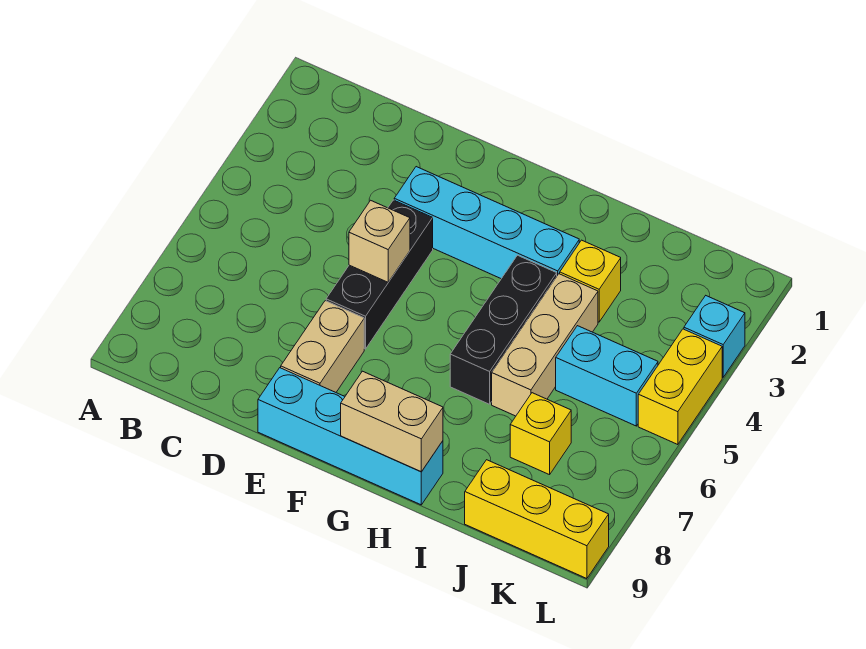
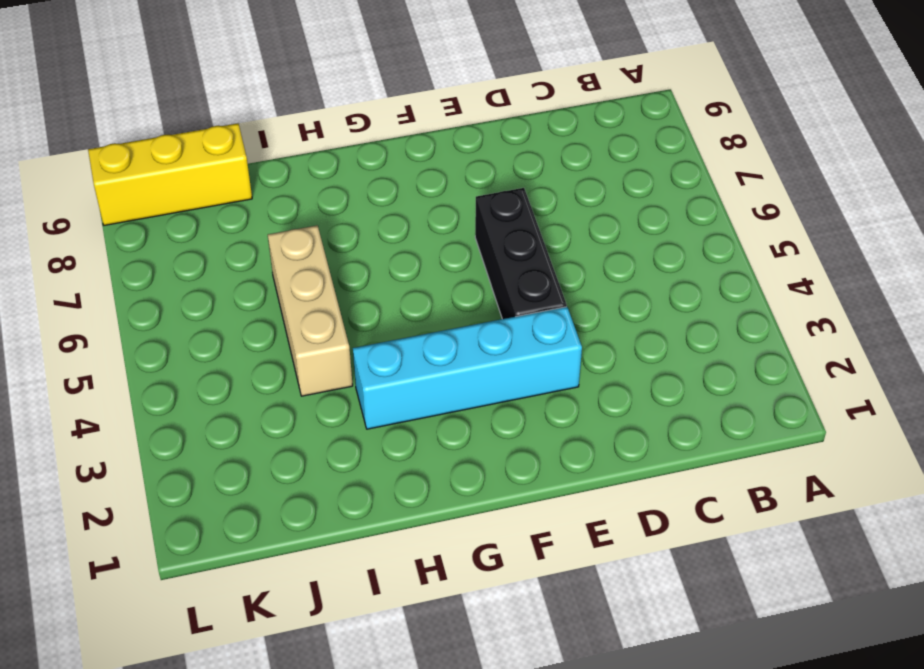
none -> tan 1x2 brick [281,301,364,392]
none -> cyan 1x4 brick [258,368,443,505]
none -> black 1x3 brick [450,255,557,404]

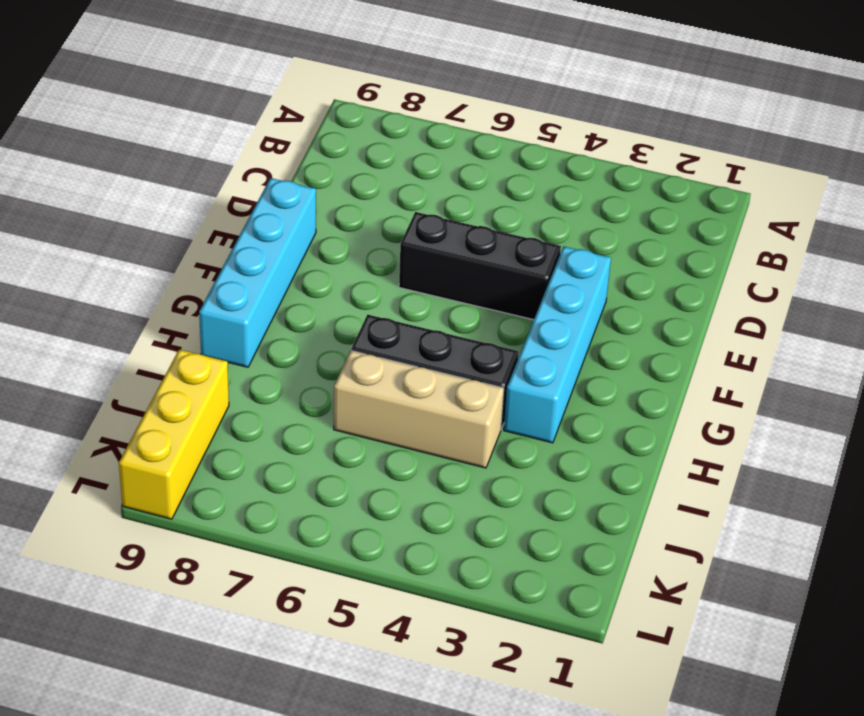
none -> tan 1x2 brick [281,301,364,392]
none -> yellow 1x1 brick [560,240,621,322]
none -> cyan 1x2 brick [556,326,658,426]

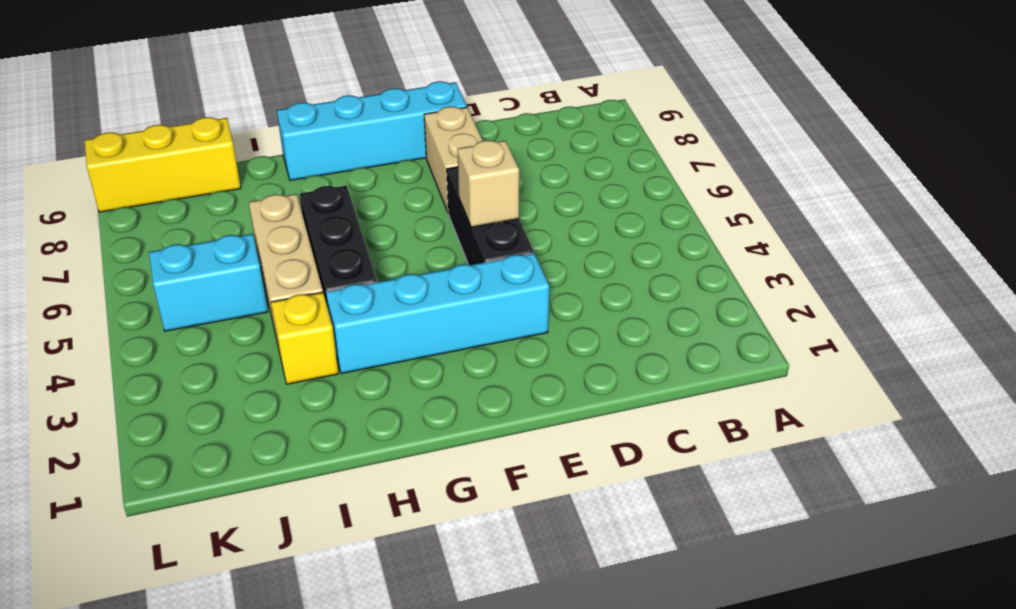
none -> yellow 1x1 brick [510,393,571,475]
none -> cyan 1x1 brick [684,296,745,377]
none -> yellow 1x2 brick [638,329,722,445]

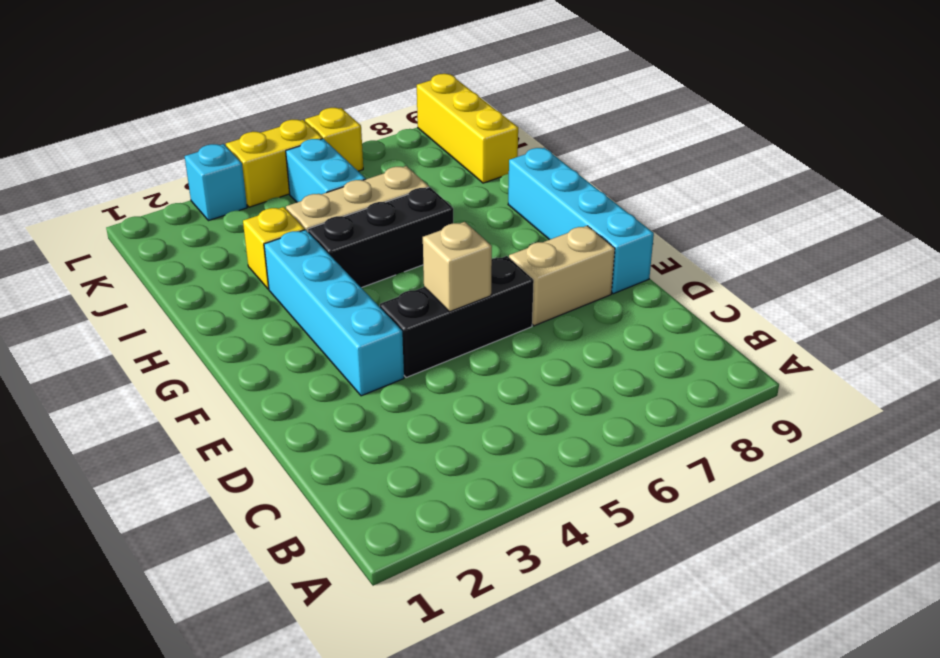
yellow 1x1 brick [305,108,363,171] -> yellow 1x1 brick moved to [510,393,571,475]
none -> tan 1x2 brick [341,371,443,472]

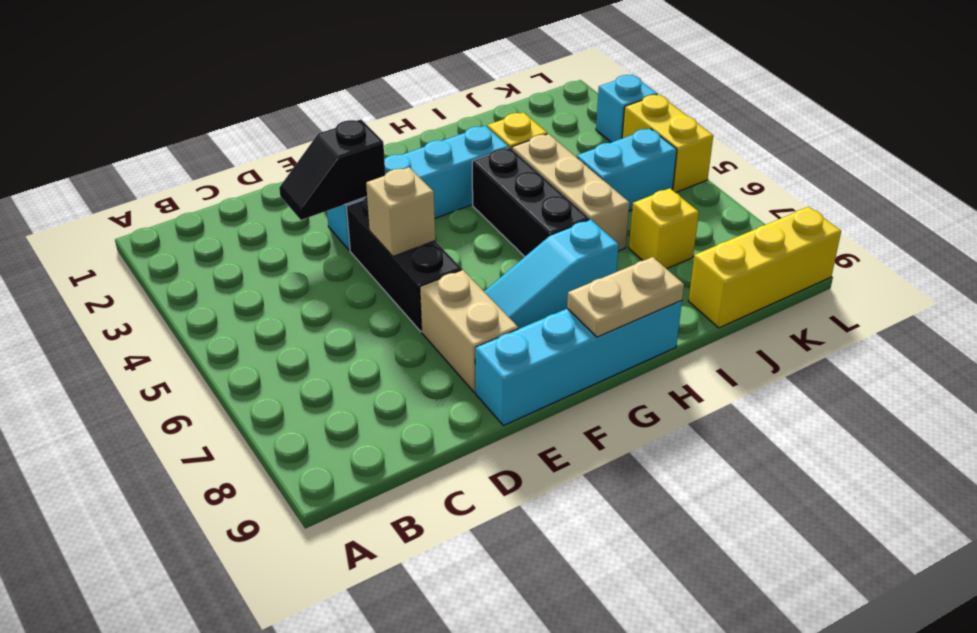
black 1x2 slope [279,119,385,220] -> none
cyan 1x3 slope [484,219,619,329] -> none
tan 1x2 plate [567,257,684,337] -> tan 1x2 brick [341,371,443,472]

